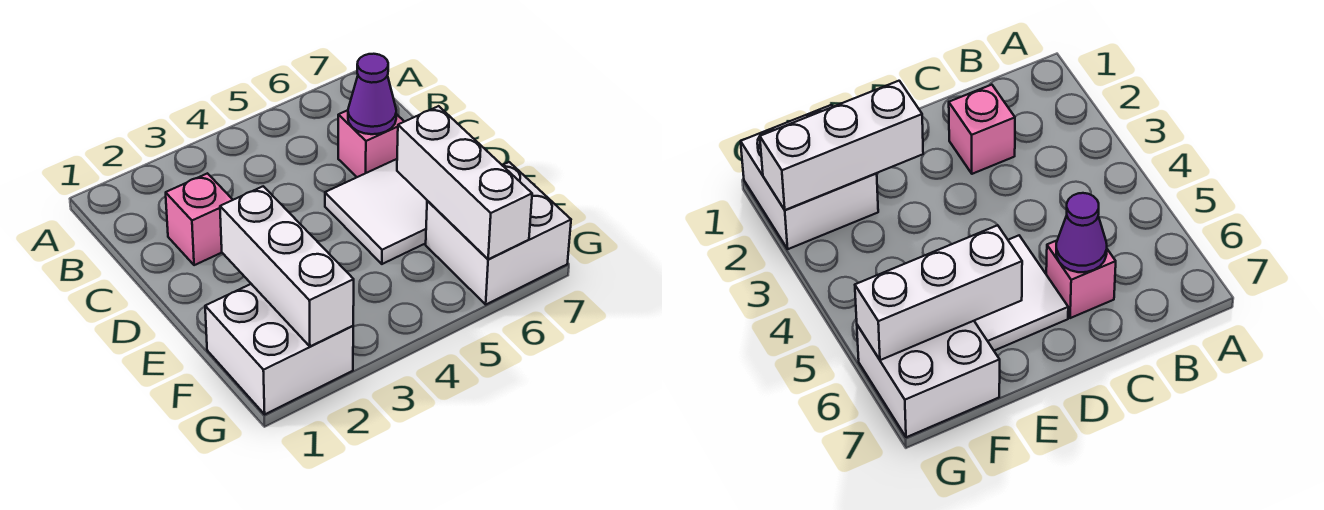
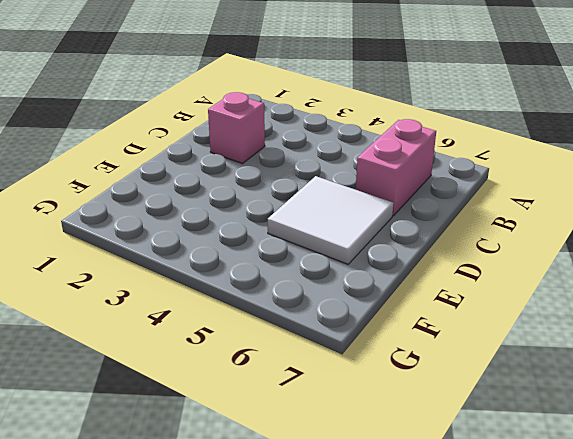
pink 1x2 brick [356,119,436,216] -> pink 1x1 brick [338,110,404,177]
none -> white 2x2 brick [205,284,353,414]
none -> white 2x2 brick [426,162,571,304]

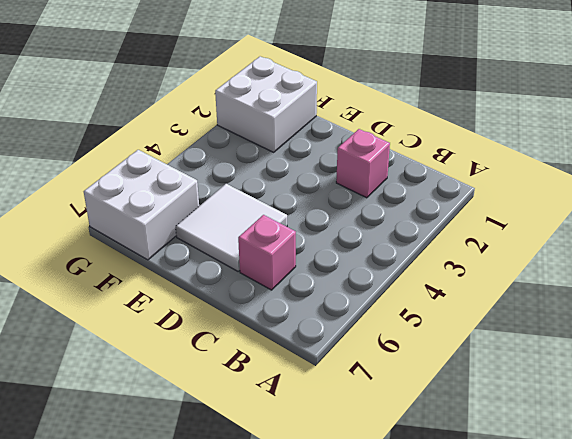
none -> purple 1x1 cone [348,54,396,134]
none -> white 1x3 brick [220,186,354,346]

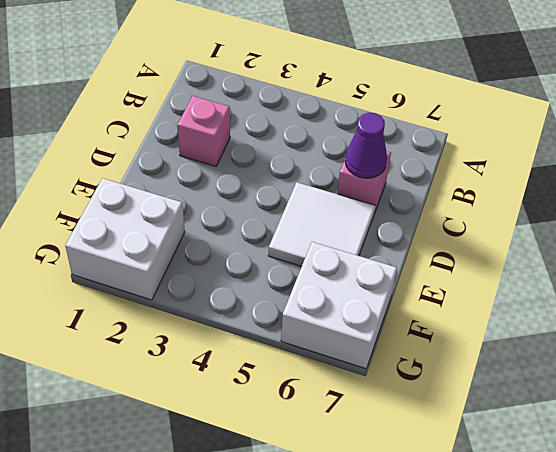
none -> white 1x3 brick [220,186,354,346]
none -> white 1x3 brick [397,106,532,259]

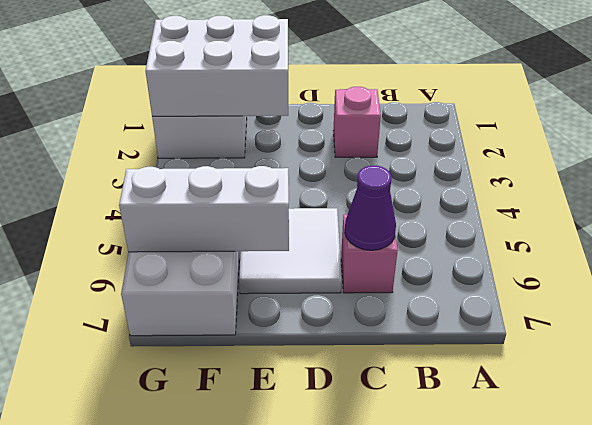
white 2x3 brick [145,15,288,116] -> white 1x3 brick [220,186,354,346]

